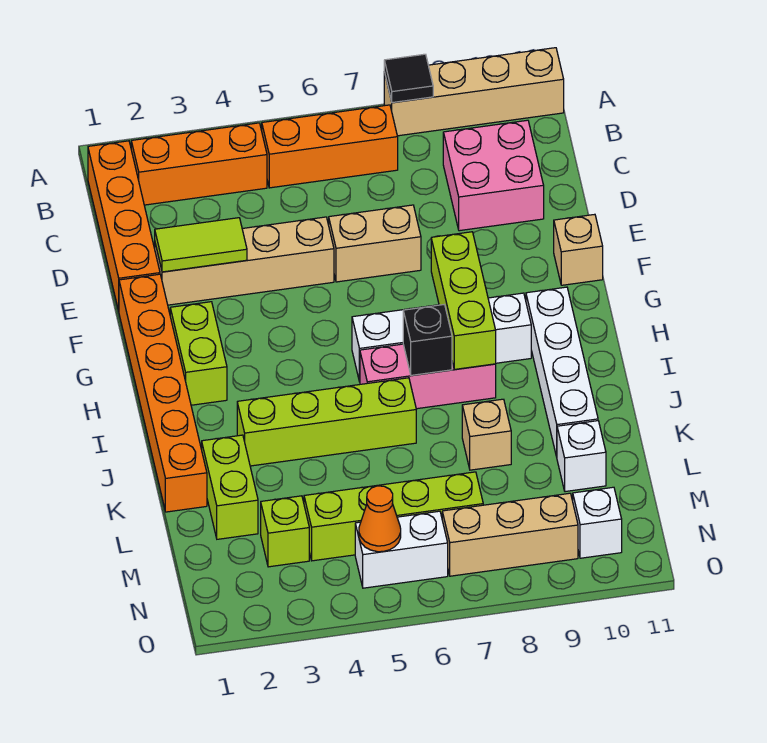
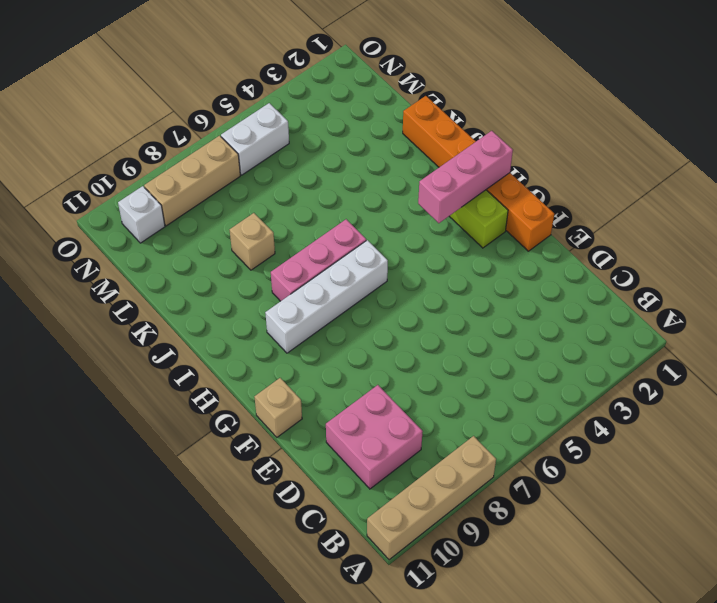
pink 1x3 brick [418,131,513,223] -> none
none -> orange 1x4 brick [88,141,160,311]
none -> orange 1x3 brick [131,123,267,205]
none -> orange 1x3 brick [262,105,398,188]

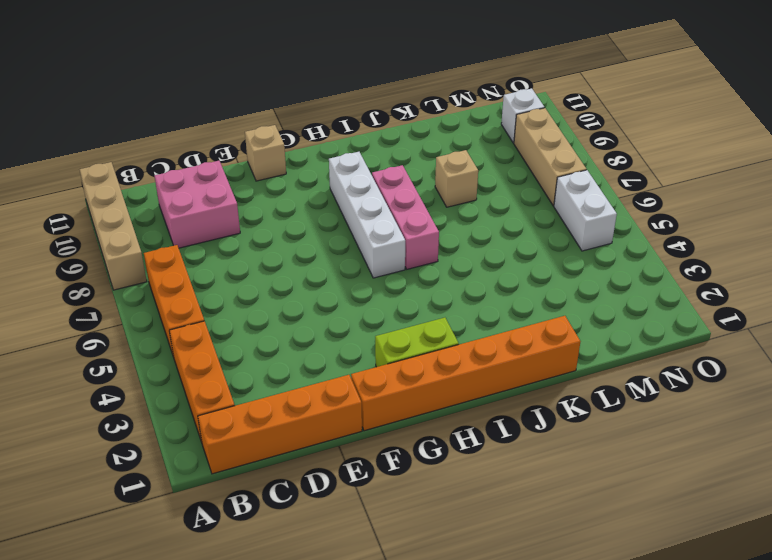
none -> tan 1x4 brick [155,217,334,305]
none -> tan 1x2 brick [329,205,421,282]
none -> white 1x4 brick [526,287,598,457]

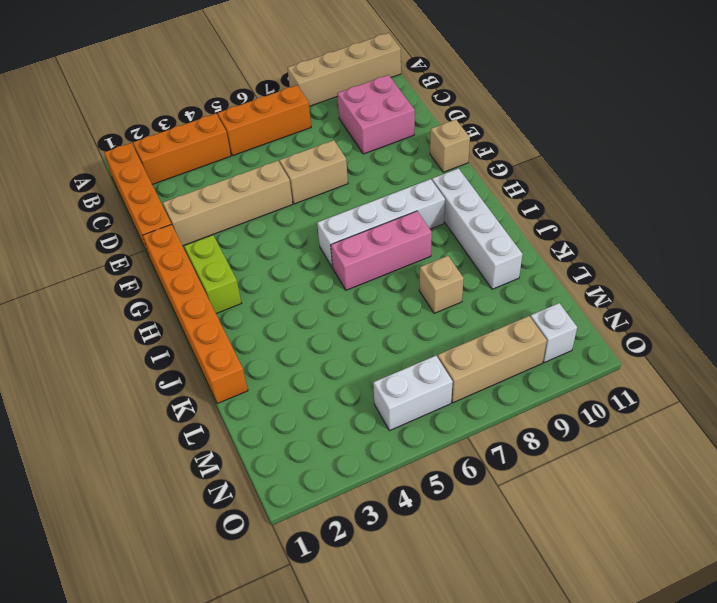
none -> lime 1x4 brick [237,378,416,466]
none -> lime 1x2 brick [202,435,258,539]
none -> white 1x1 brick [557,421,606,492]

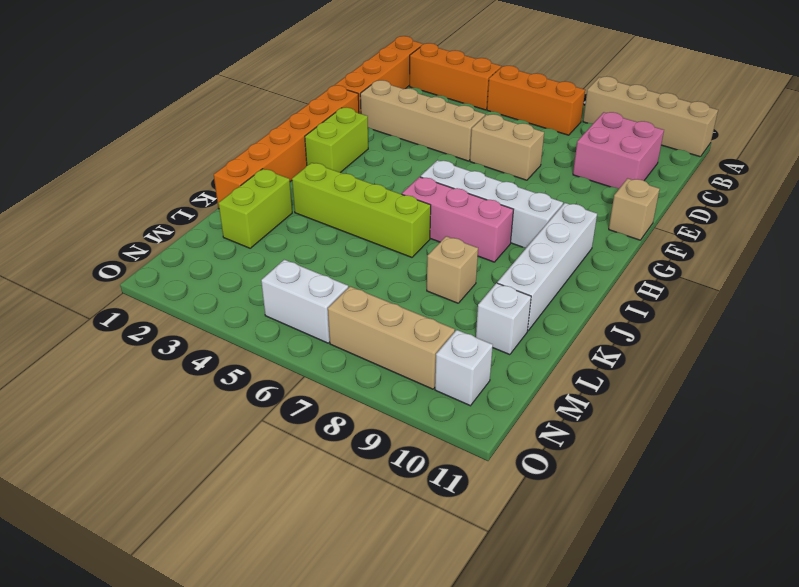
none -> lime 1x1 brick [261,496,309,567]
none -> lime 1x4 brick [304,472,483,561]
none -> black 1x1 tile [384,54,433,103]

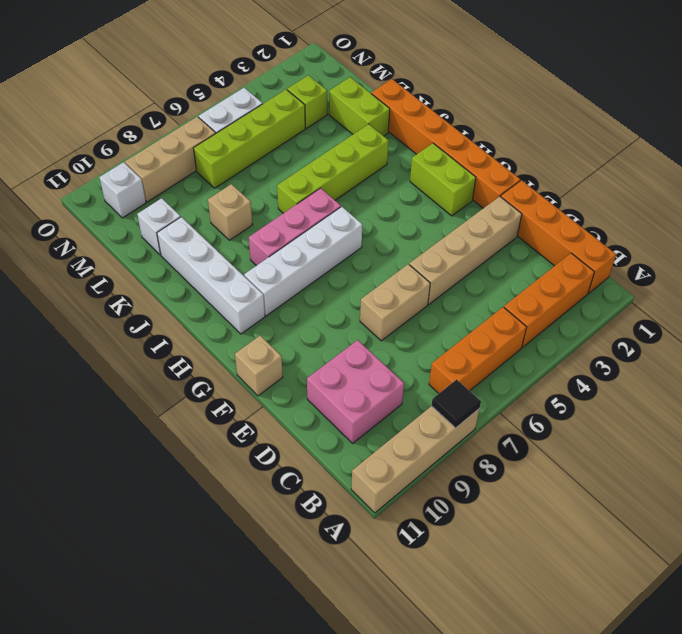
none -> lime 1x2 tile [155,218,247,272]
none -> lime 1x3 brick [431,232,496,369]
none -> black 1x1 brick [403,305,452,375]

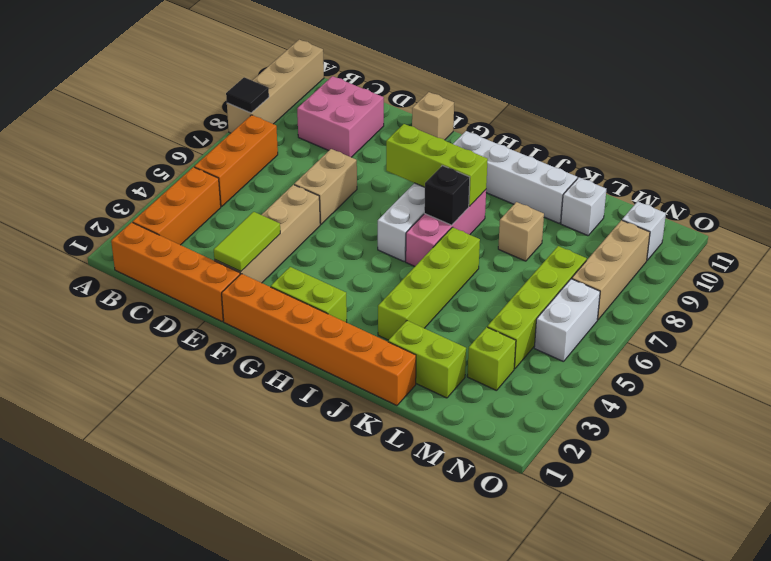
none -> orange 1x1 cone [359,486,401,552]

